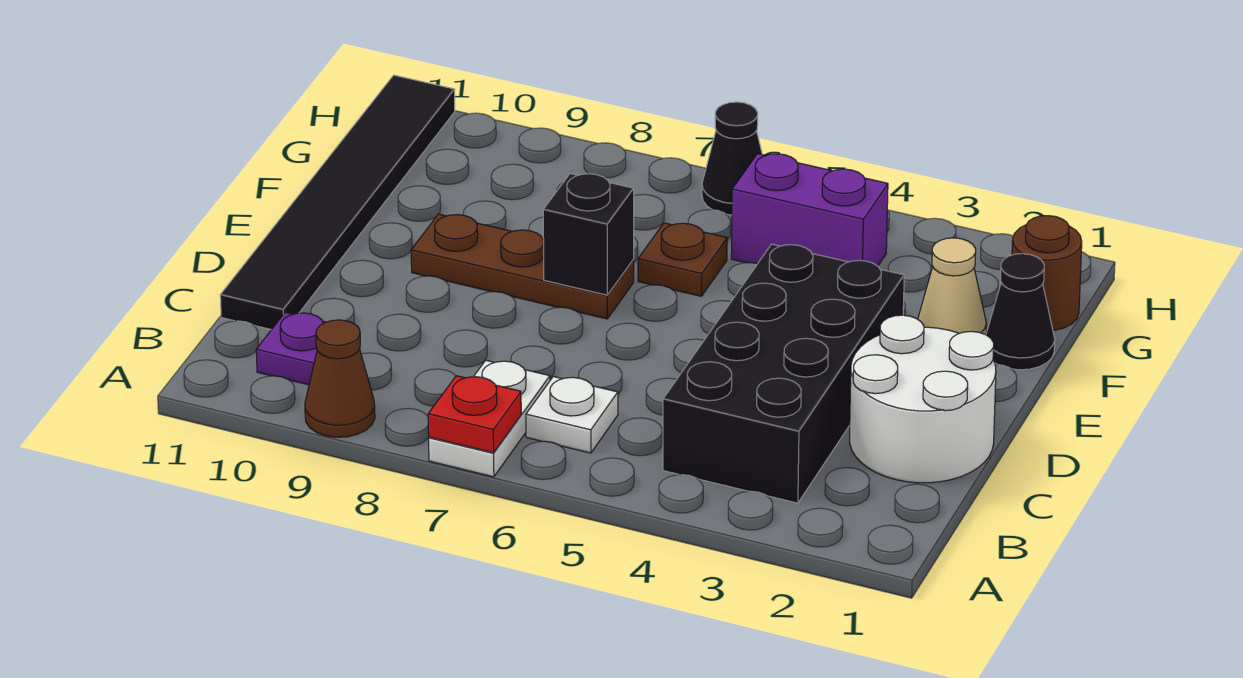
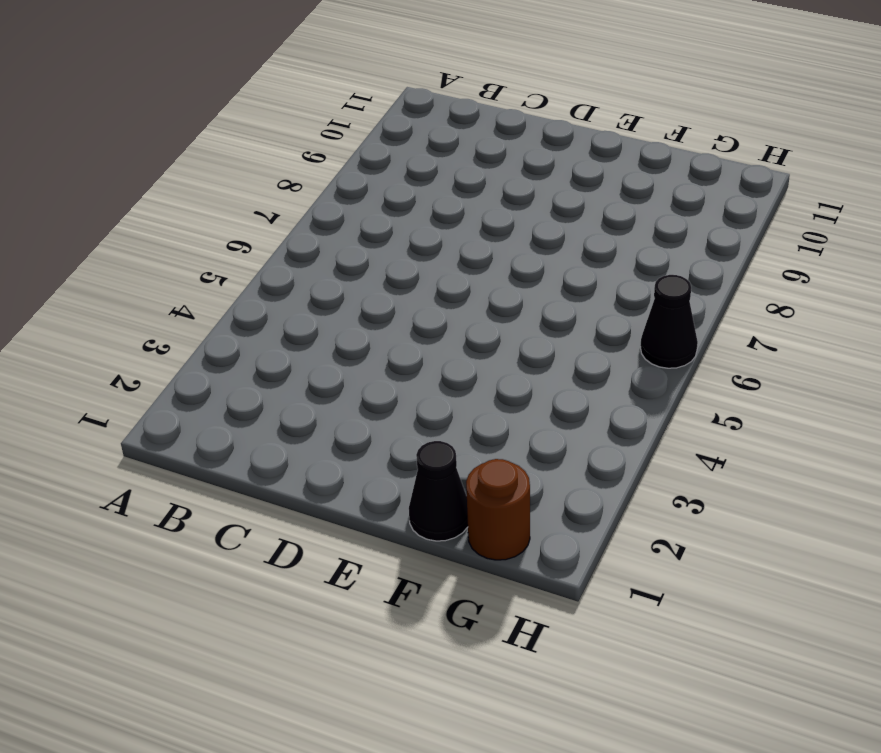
none -> white 1x2 plate [429,360,550,477]
none -> brown 1x1 cone [305,320,375,437]
none -> black 2x4 brick [663,244,904,503]

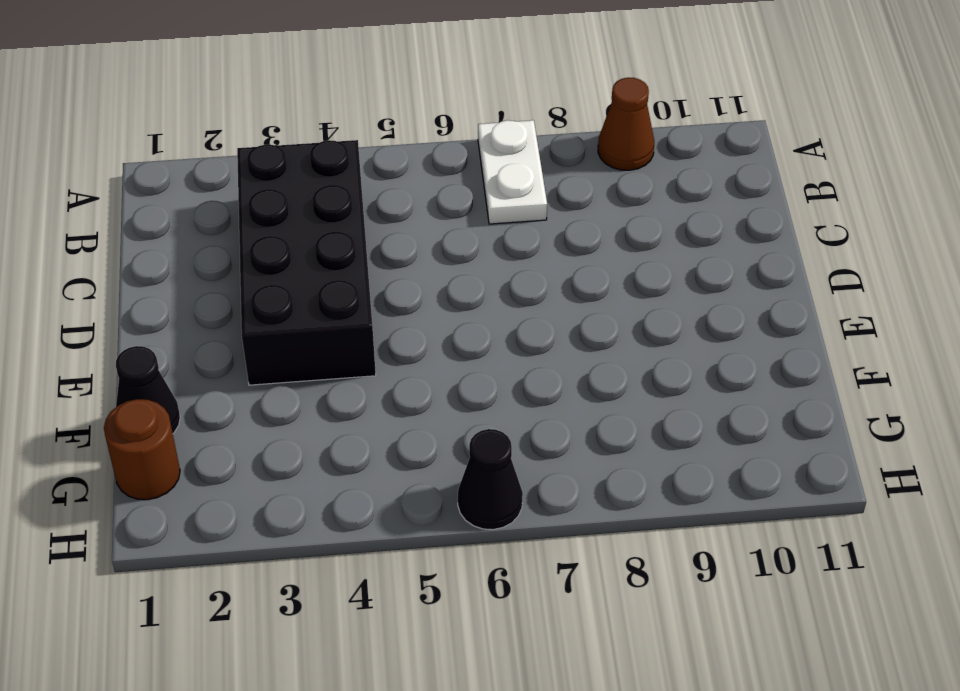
none -> white 1x1 plate [526,376,618,453]
none -> purple 1x1 plate [256,312,325,385]
none -> white 2x2 round brick [850,315,996,483]

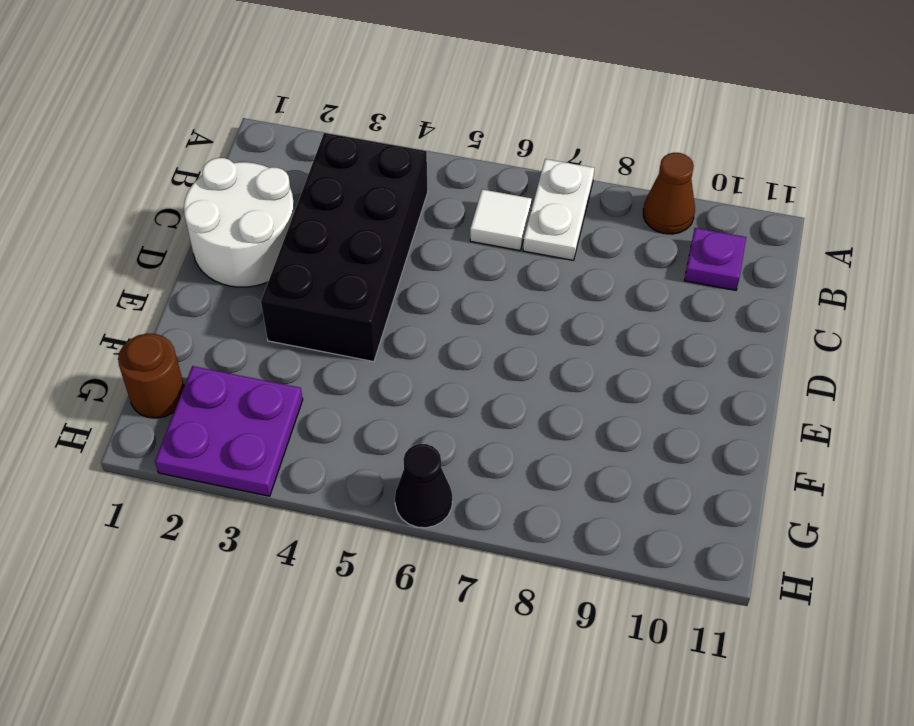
white 1x1 tile [470,189,532,251] -> white 1x1 plate [526,376,618,453]
purple 2x2 plate [155,366,303,496] -> none
none -> black 1x6 tile [220,75,455,330]
none -> brown 1x3 plate [411,214,634,319]
none -> black 1x1 cone [986,254,1055,370]

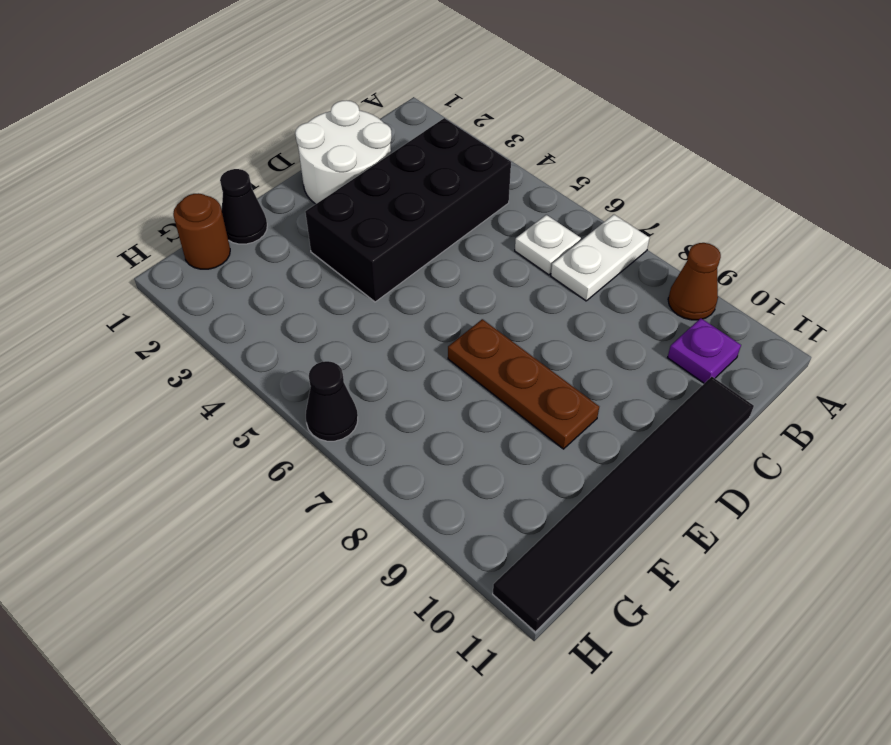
none -> tan 1x1 cone [918,238,986,335]
none -> brown 1x1 plate [638,223,727,296]
none -> purple 1x2 brick [731,154,888,266]

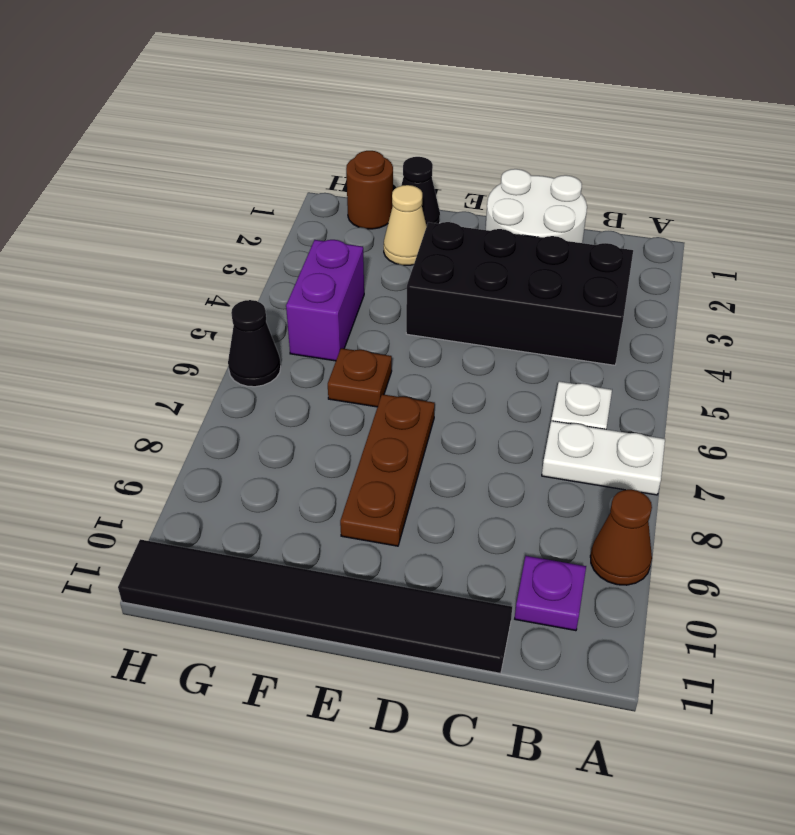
none -> red 1x1 plate [428,376,521,453]
none -> black 1x1 brick [543,174,634,295]

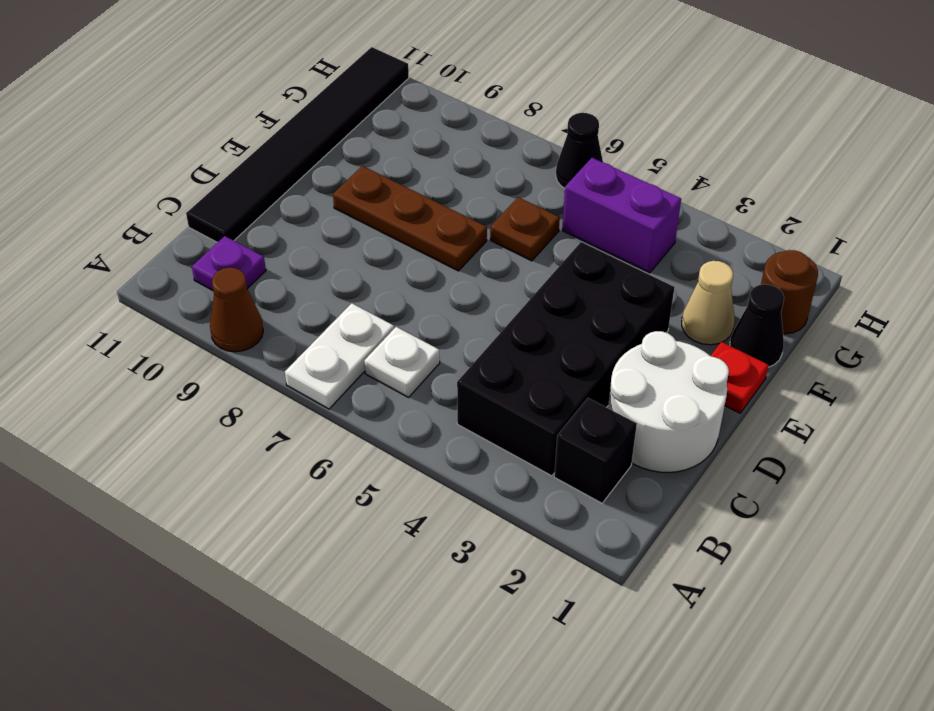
black 1x1 brick [554,398,637,503] -> black 1x1 brick moved to [543,174,634,295]
red 1x1 plate [711,342,769,413] -> red 1x1 plate moved to [428,376,521,453]

